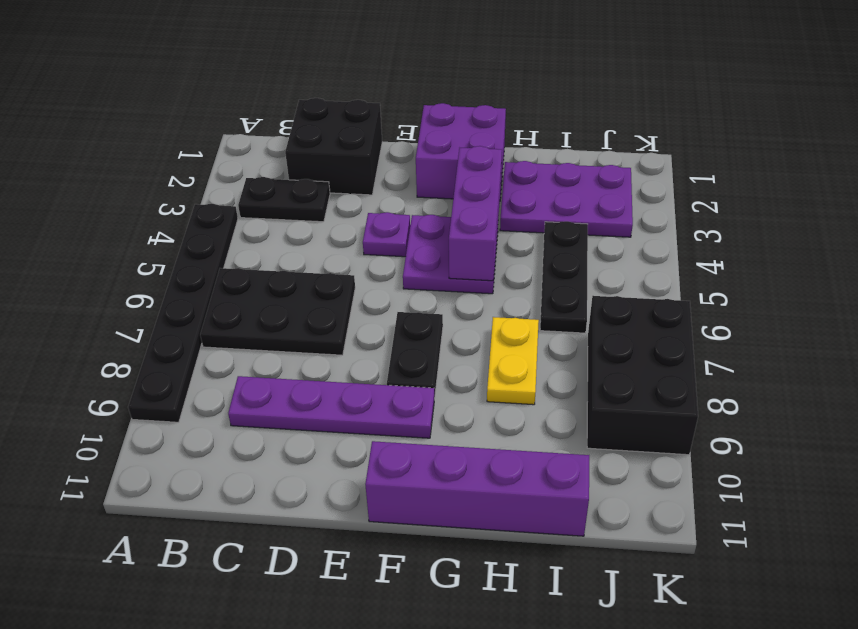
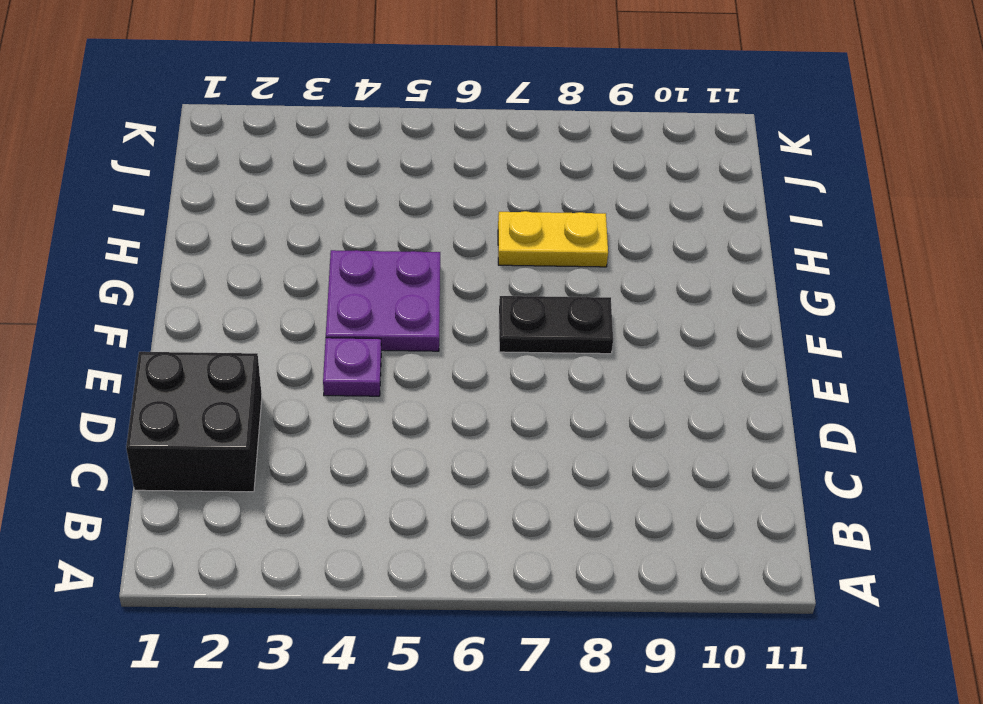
none -> black 1x6 plate [128,204,238,422]
none -> black 1x2 plate [238,177,330,222]
none -> black 2x3 plate [200,268,355,355]

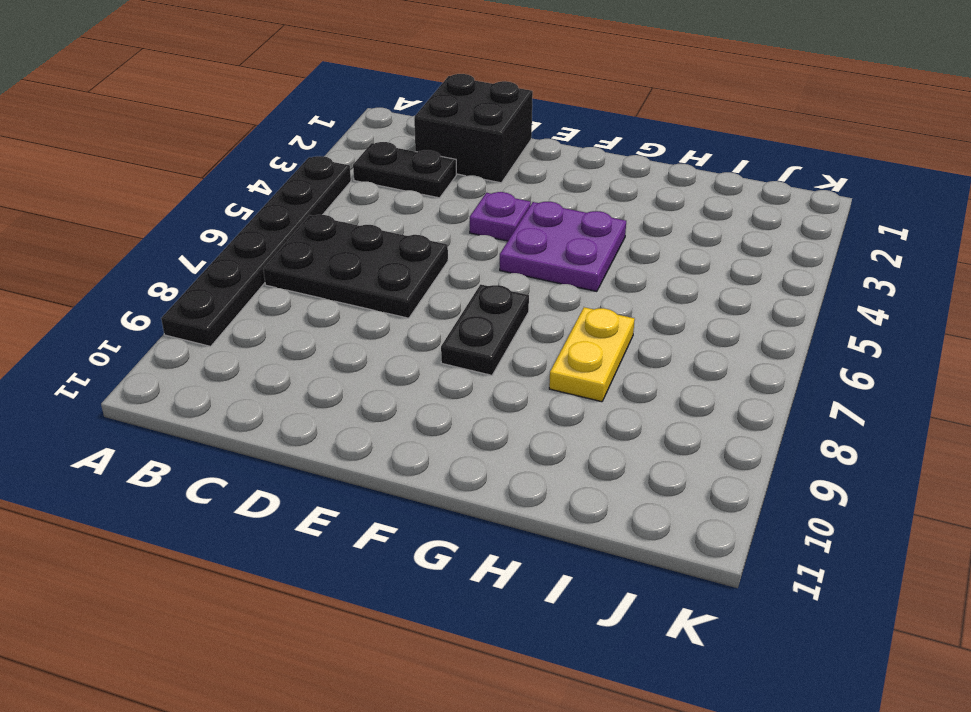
none -> purple 1x4 plate [228,376,434,438]
none -> purple 2x2 brick [416,103,506,199]
none -> purple 1x4 brick [365,441,589,536]

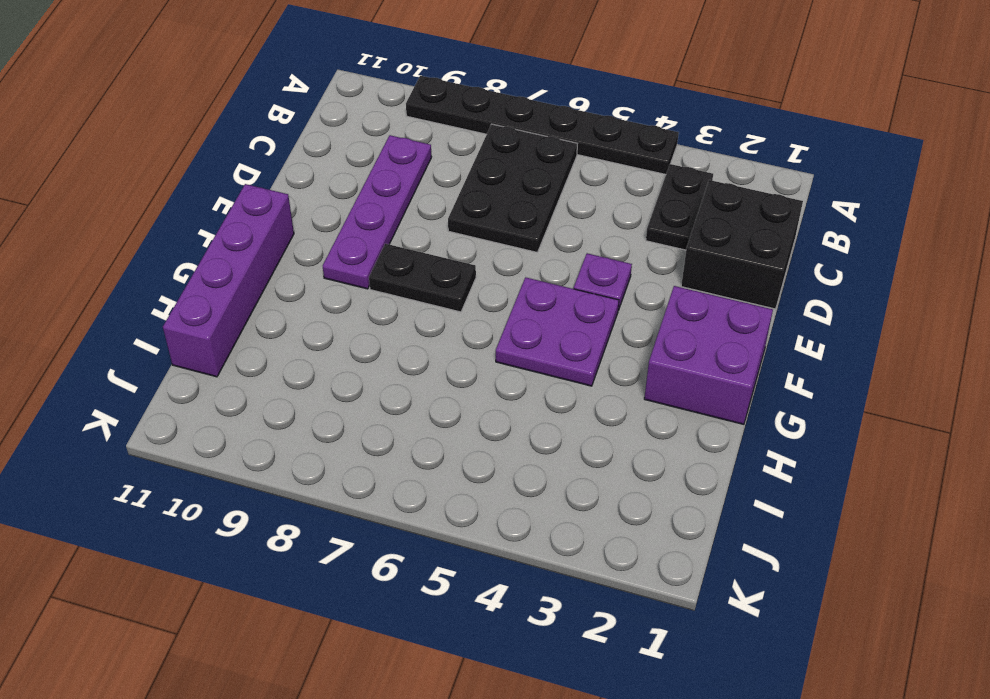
none -> purple 2x3 plate [500,161,633,237]
none -> yellow 1x2 plate [487,317,539,405]
none -> black 1x3 plate [540,221,588,333]

